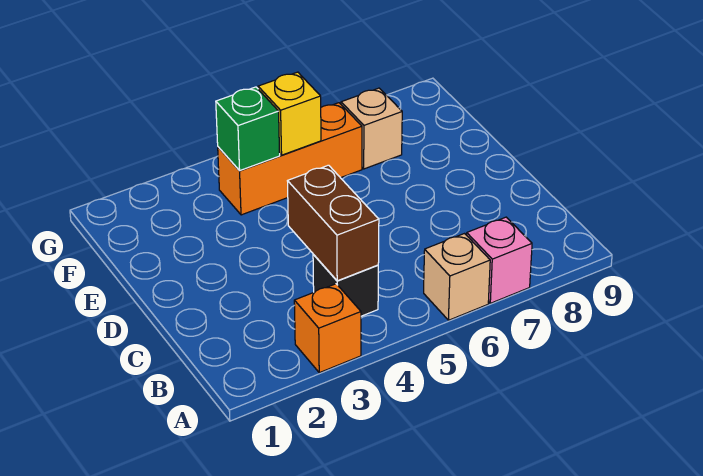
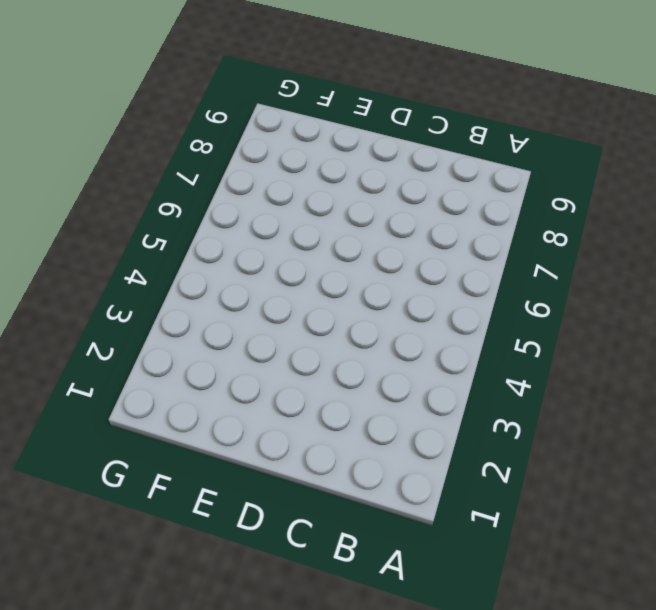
none -> orange 1x1 brick [294,284,361,373]
none -> tan 1x1 brick [424,234,490,320]

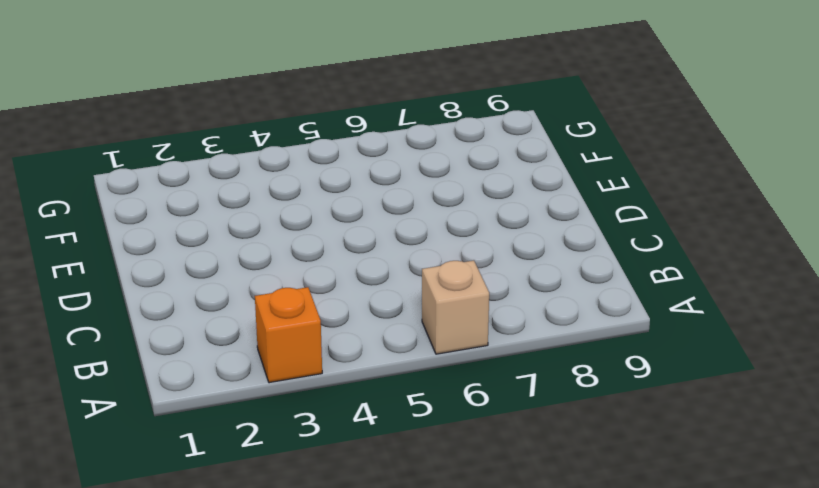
none -> pink 1x1 brick [467,217,532,303]
none -> black 1x1 brick [313,255,378,316]

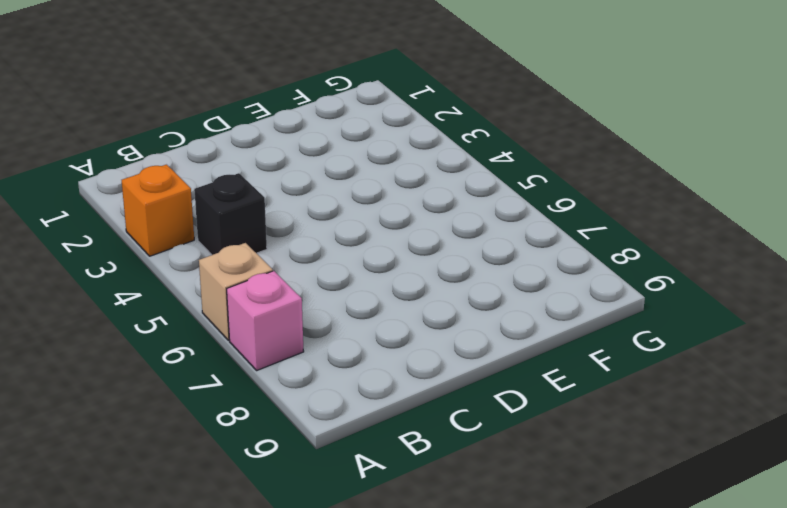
none -> orange 1x3 brick [218,103,362,215]
none -> tan 1x1 brick [341,88,402,169]

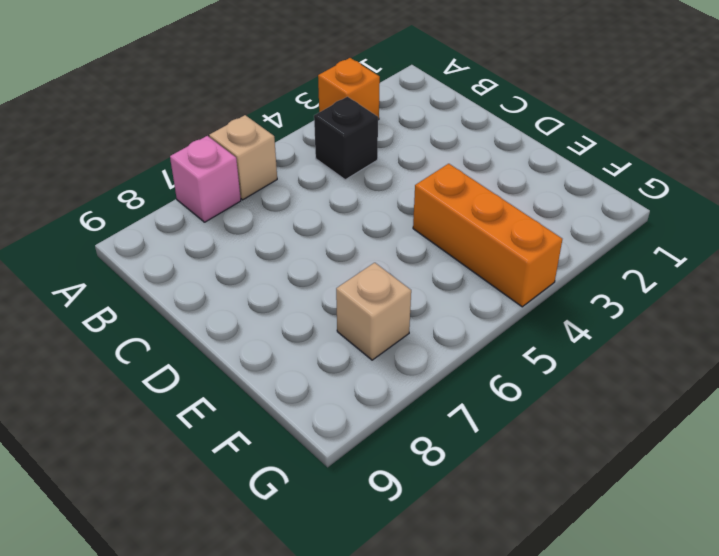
orange 1x3 brick [413,164,562,307] -> orange 1x3 brick turned to [218,103,362,215]
none -> brown 1x2 brick [288,165,379,281]
none -> green 1x1 brick [216,87,280,171]

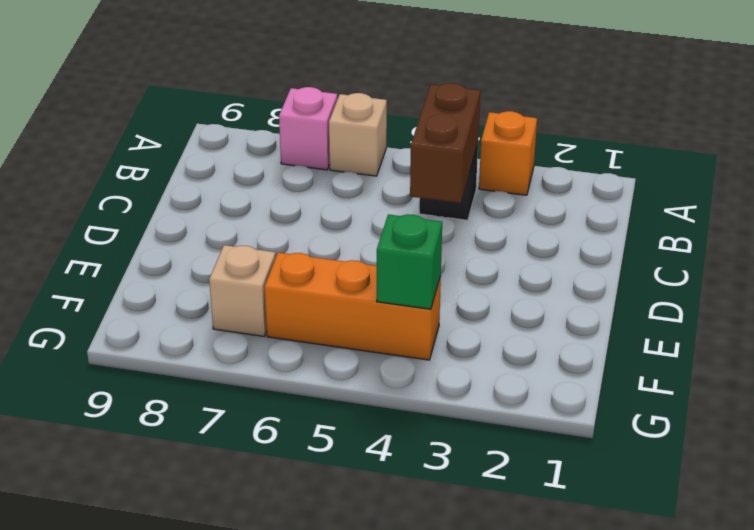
none -> yellow 1x1 brick [258,72,321,155]

